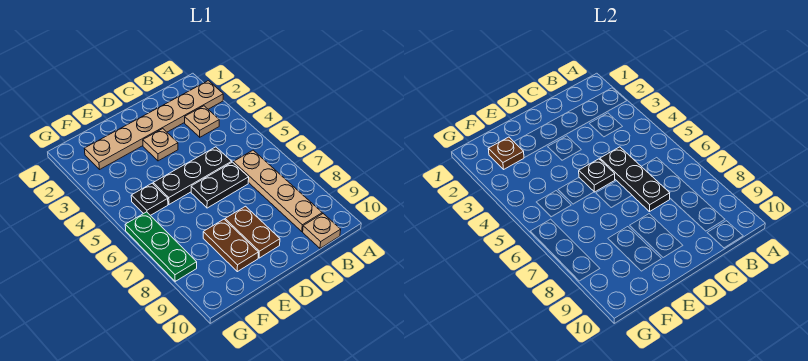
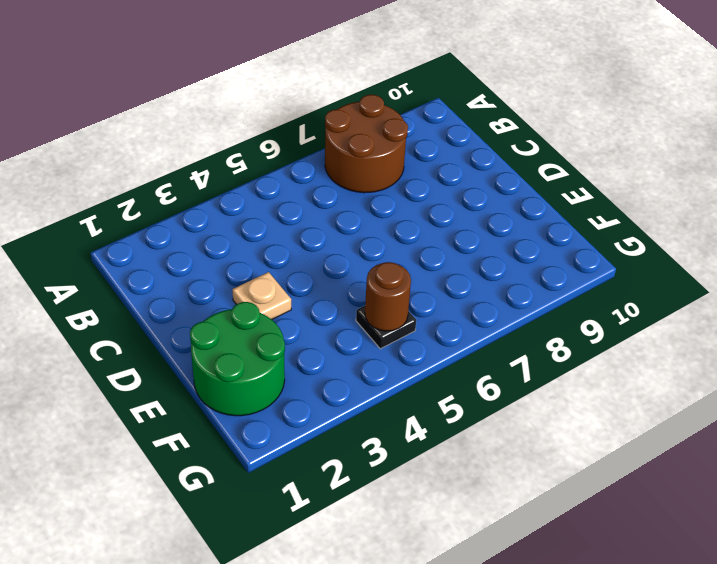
brown 2x2 round brick [325,95,408,193] -> tan 1x4 plate [233,150,322,232]
green 2x2 round brick [190,302,285,416] -> tan 1x6 plate [84,81,223,169]
brown 1x1 round brick [365,262,411,331] -> none
none -> tan 1x1 plate [185,106,219,137]
none -> tan 1x1 plate [303,214,341,248]
none -> black 1x3 plate [153,147,232,204]

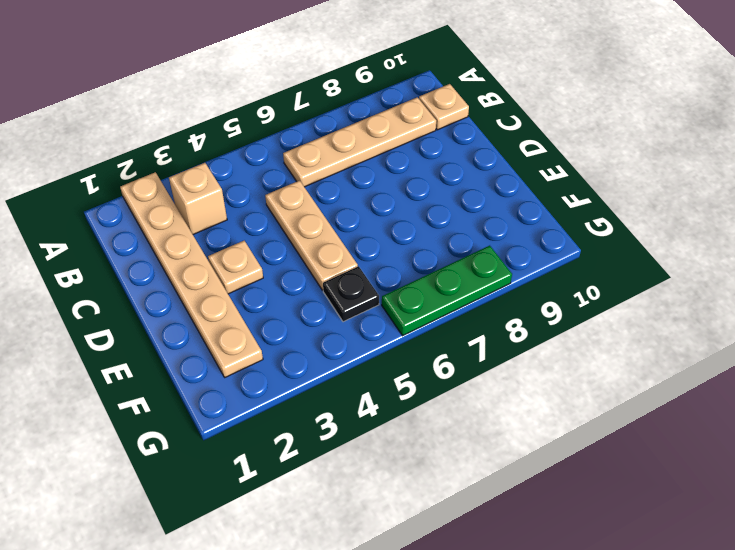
tan 1x1 brick [169,163,227,234] -> tan 1x1 plate [185,106,219,137]
tan 1x3 plate [265,181,358,290] -> black 1x3 plate [153,147,232,204]
none -> black 1x2 plate [191,162,249,208]
none -> brown 1x2 plate [225,206,280,258]
none -> brown 1x2 plate [203,219,258,272]

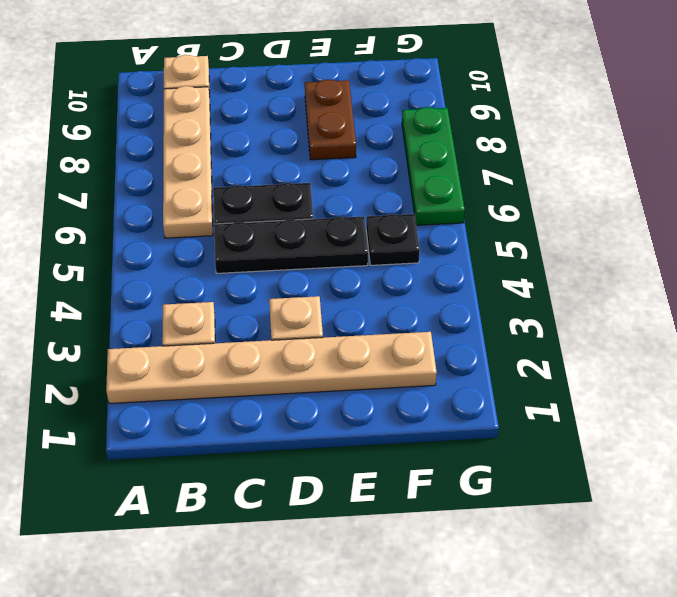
none -> brown 1x2 plate [225,206,280,258]
none -> black 1x3 plate [600,147,670,212]
none -> black 1x1 plate [579,159,615,192]

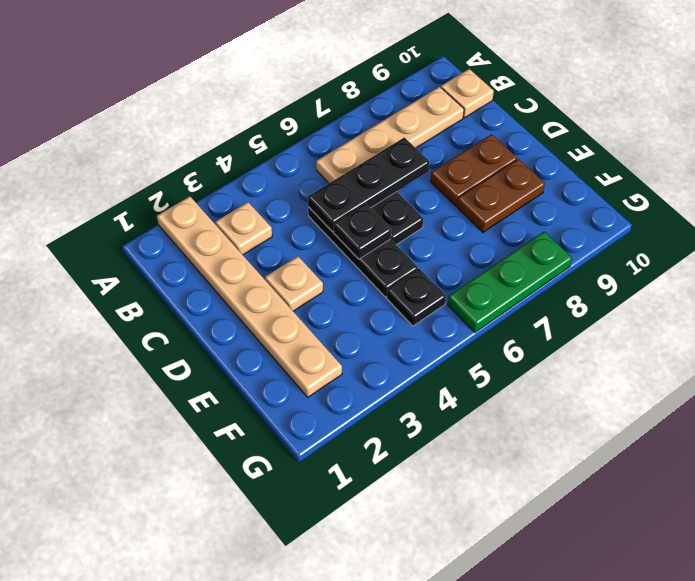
none -> brown 1x1 plate [488,137,524,169]

